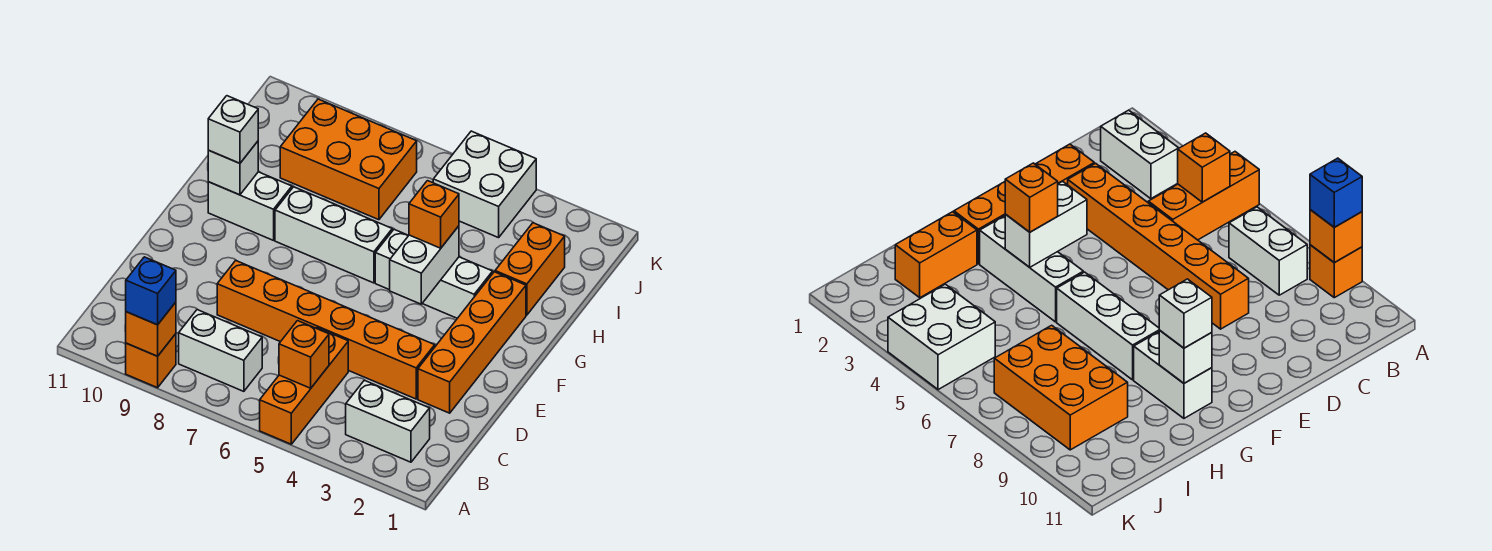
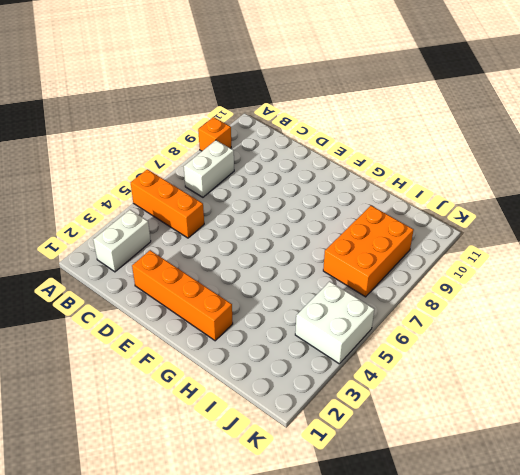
none -> orange 1x6 brick [217,261,435,399]
none -> white 1x3 brick [375,229,493,318]
none -> white 1x3 brick [275,187,392,283]

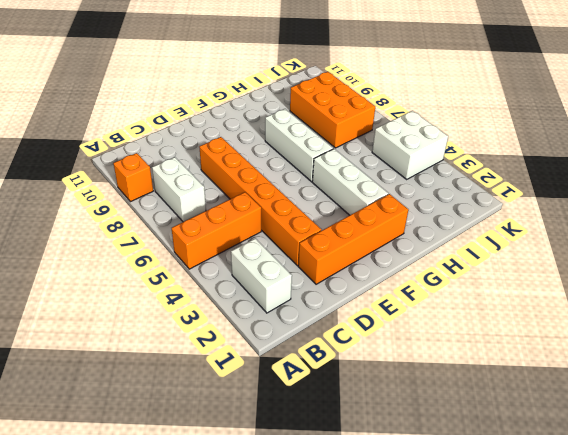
none -> white 1x2 brick [208,172,292,240]
none -> orange 1x2 brick [495,223,565,315]
none -> orange 1x1 brick [125,302,176,356]

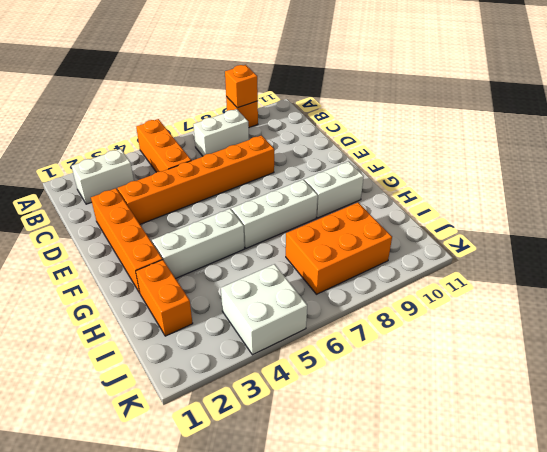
none -> orange 1x1 brick [279,321,329,388]
none -> white 1x2 brick [390,226,459,304]
none -> white 1x1 brick [208,141,258,195]

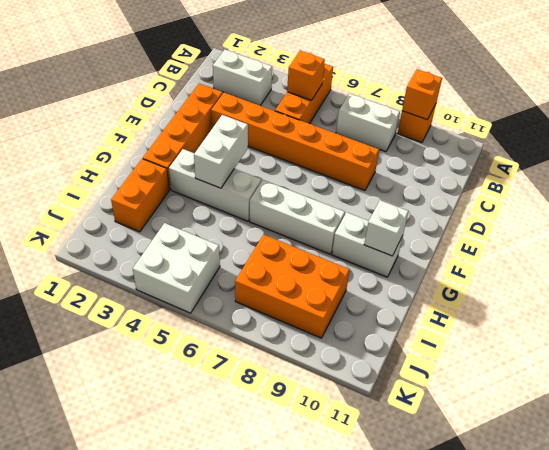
none -> blue 1x1 brick [126,257,176,325]
none -> orange 1x1 brick [409,181,459,248]
none -> white 1x1 brick [208,96,258,163]

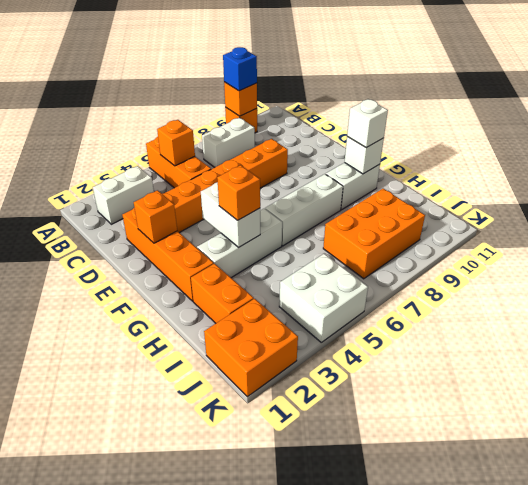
orange 1x1 brick [134,190,177,243] -> none
orange 2x2 brick [204,299,298,397] -> none

